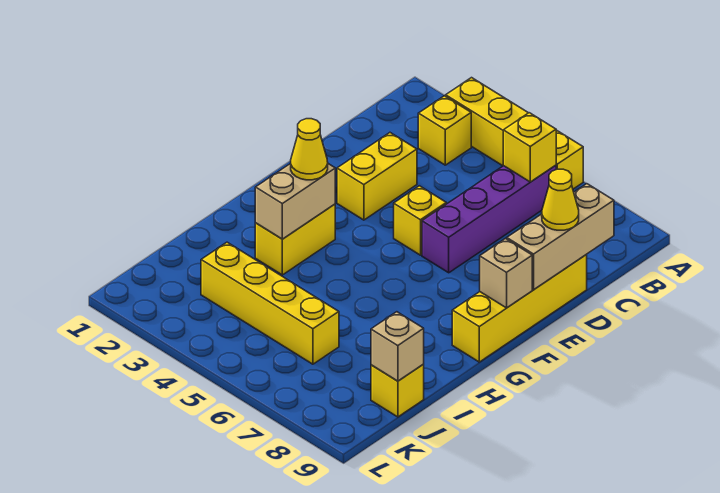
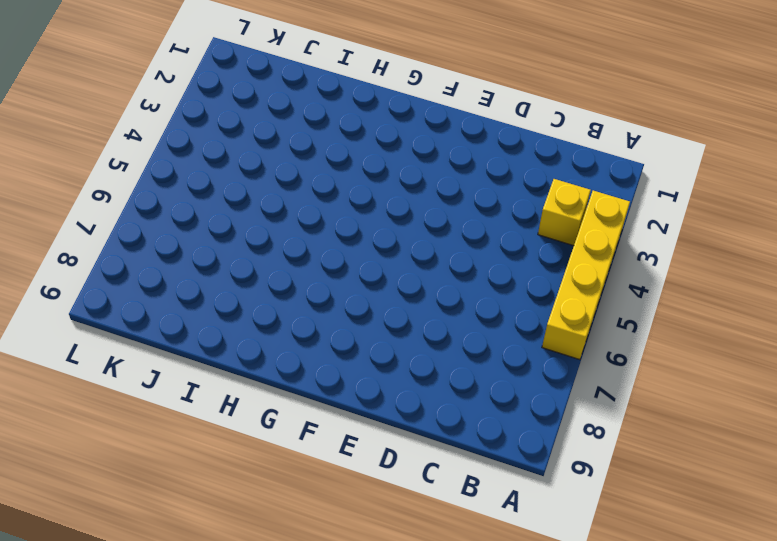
none -> purple 1x4 brick [422,165,556,273]
none -> yellow 1x2 brick [337,133,417,220]
none -> yellow 1x4 brick [452,255,587,362]

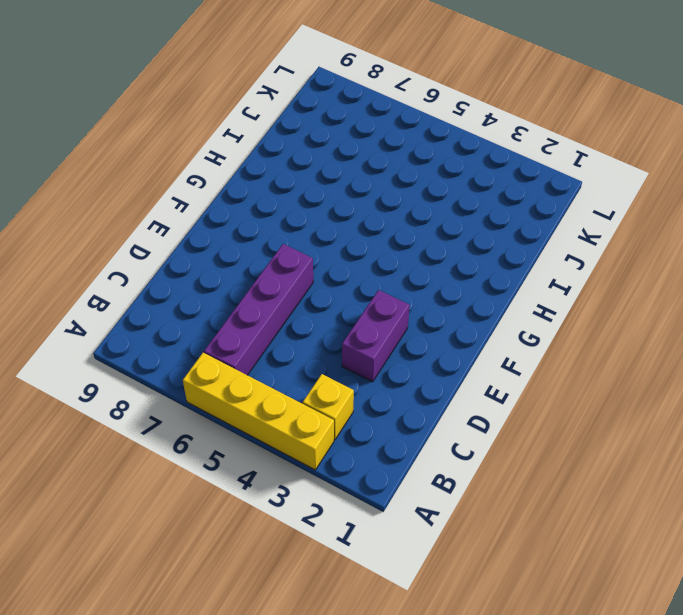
purple 1x2 brick [342,290,410,382] -> yellow 1x2 brick [337,133,417,220]
none -> yellow 1x4 brick [452,255,587,362]
none -> yellow 1x1 brick [394,186,446,255]
none -> yellow 1x2 brick [255,204,335,275]

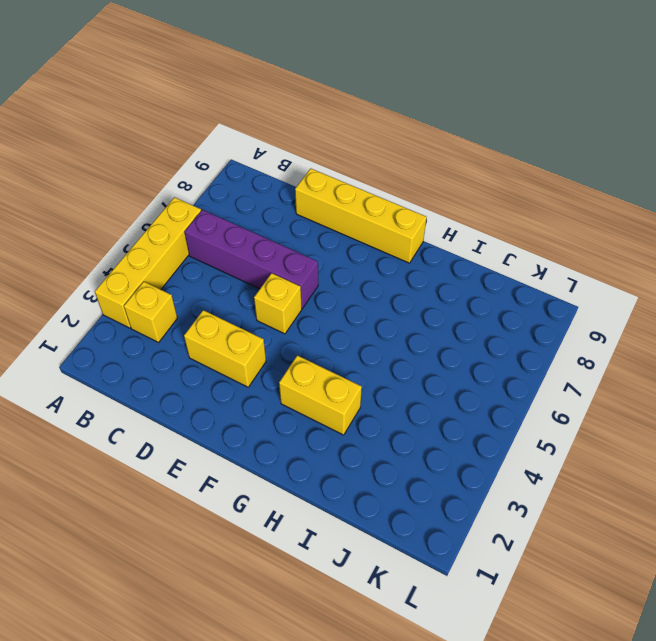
none -> yellow 1x4 brick [201,242,339,364]
none -> yellow 1x1 brick [371,364,424,417]
none -> yellow 1x1 brick [503,113,556,182]

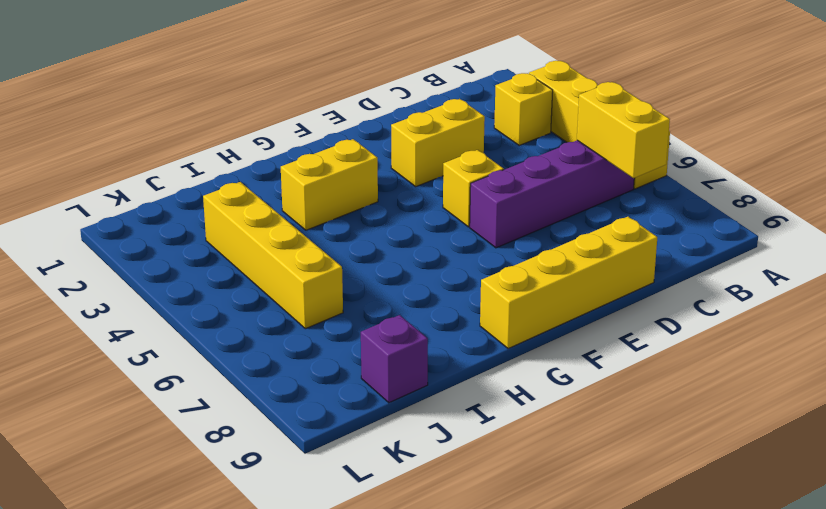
yellow 1x2 brick [577,82,670,178] -> yellow 1x1 brick [503,113,556,182]
purple 1x1 brick [361,315,428,403] -> yellow 1x1 brick [371,364,424,417]
none -> tan 1x3 brick [507,184,614,289]
none -> tan 1x1 brick [480,239,532,308]
none -> tan 1x2 brick [255,163,335,239]

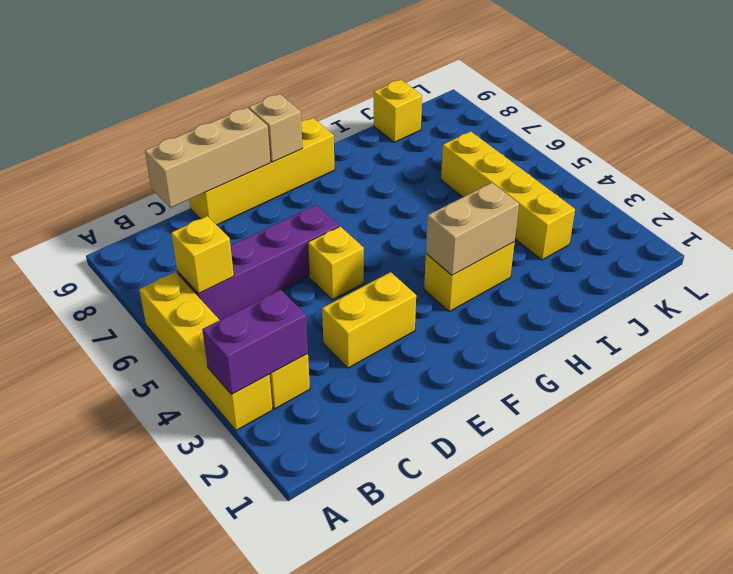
purple 1x2 brick [202,290,308,395] -> none
none -> tan 1x1 brick [371,312,424,381]
none -> yellow 1x1 cone [542,169,579,230]
none -> yellow 1x1 cone [291,119,328,180]

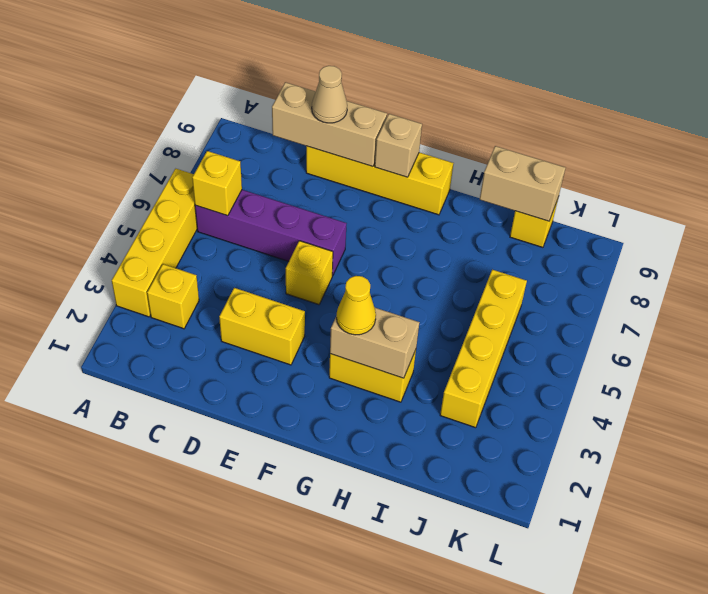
tan 1x1 cone [312,66,347,123] -> yellow 1x1 cone [542,169,579,230]
tan 1x2 brick [480,146,565,221] -> tan 1x1 brick [371,312,424,381]

